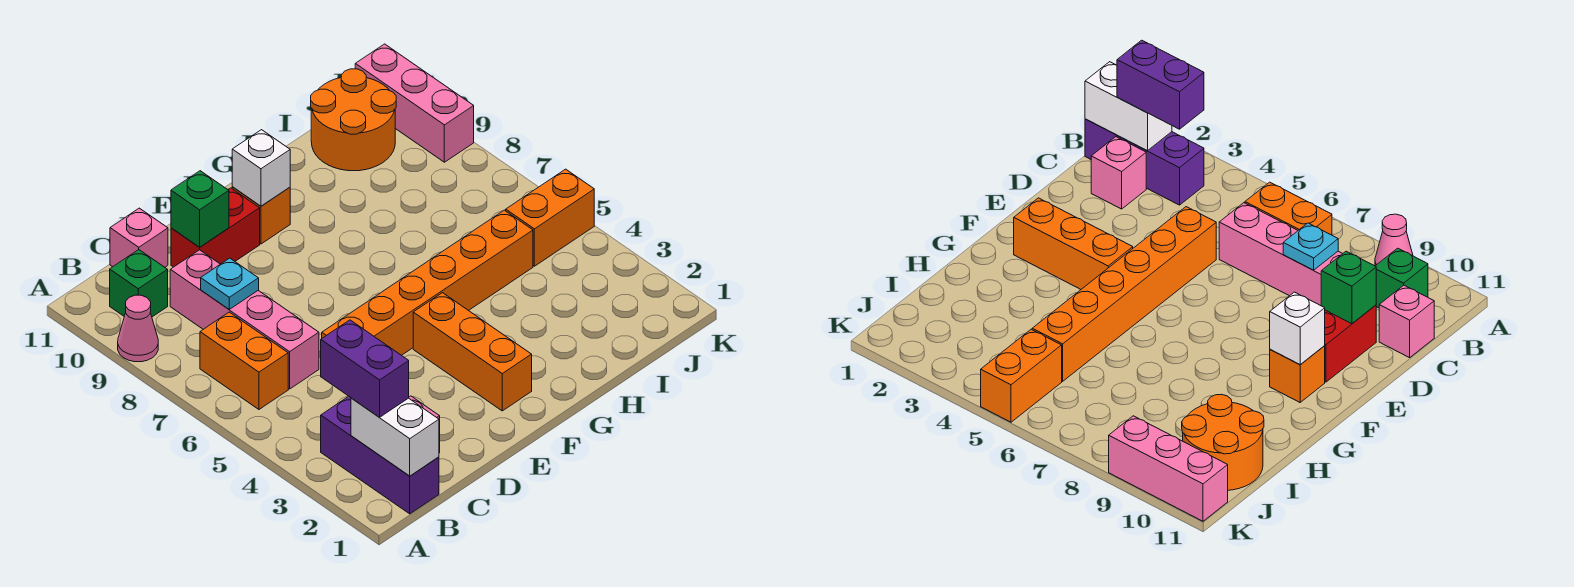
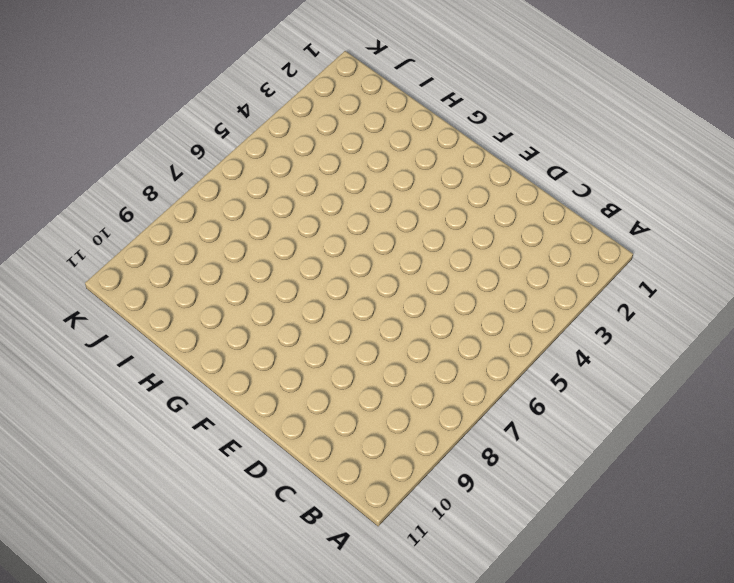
none -> pink 1x1 cone [118,295,158,362]
none -> purple 1x3 brick [321,396,439,514]
none -> orange 1x2 brick [200,312,288,409]

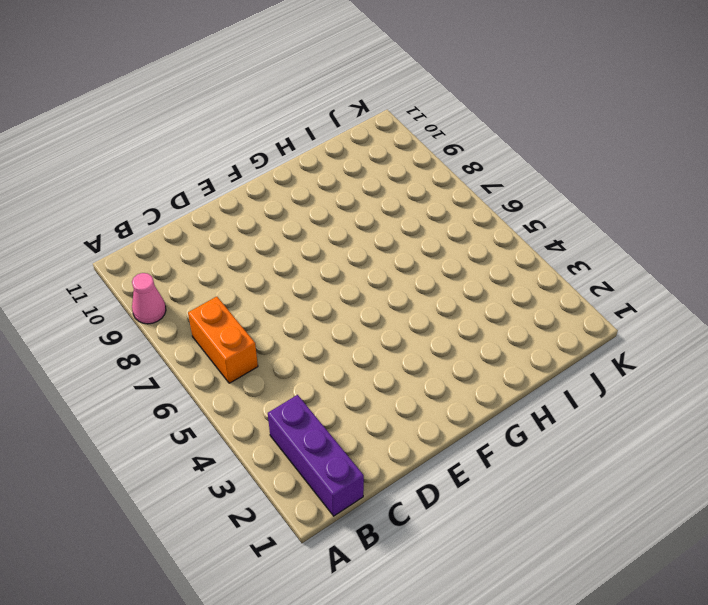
none -> green 1x1 brick [110,250,168,317]
none -> pink 1x1 brick [1091,137,1146,209]
none -> pink 1x4 brick [170,250,319,389]

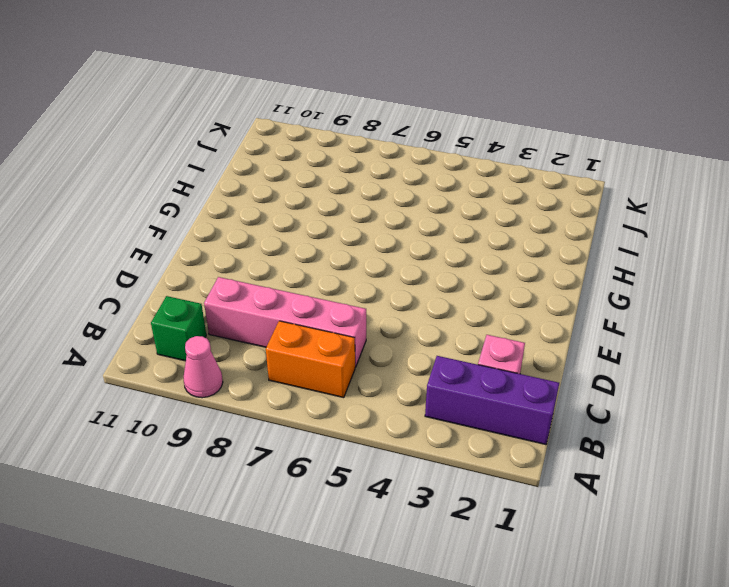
none -> pink 1x1 brick [110,208,168,267]
none -> orange 1x6 brick [322,210,533,355]
none -> red 1x2 brick [171,188,260,267]

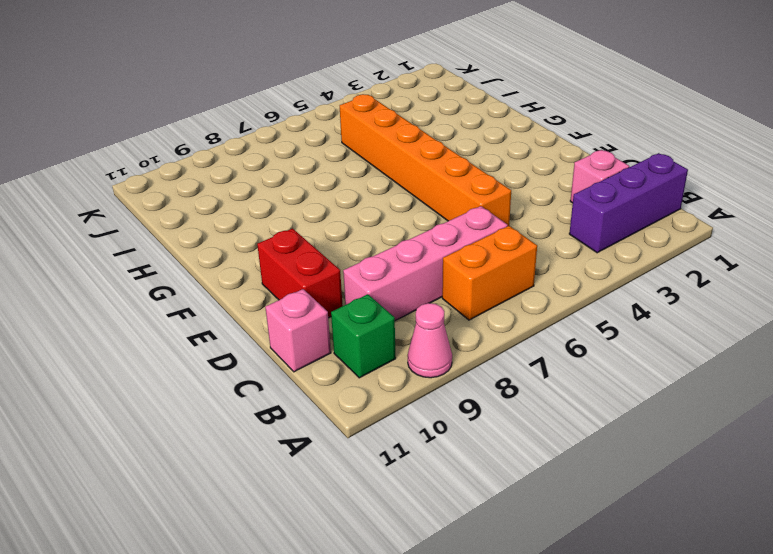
none -> orange 1x3 brick [413,293,532,411]
none -> orange 1x1 brick [232,187,290,244]
none -> orange 2x2 round brick [311,69,396,171]

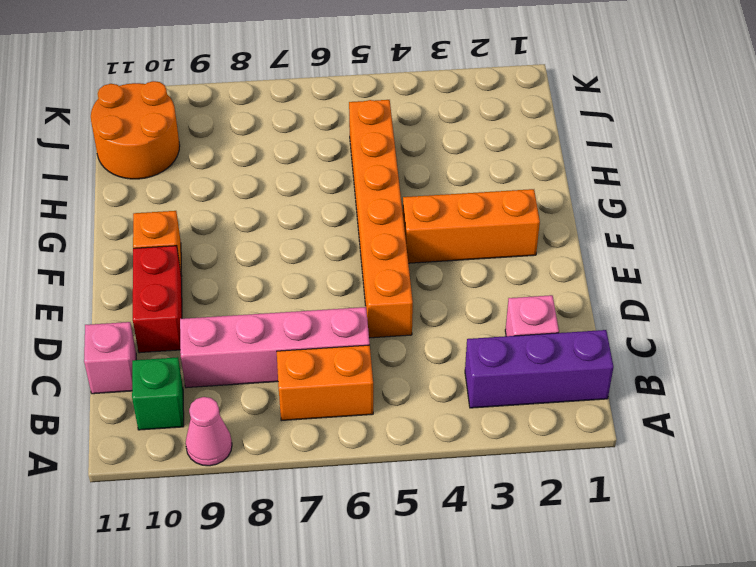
none -> orange 1x2 brick [506,169,594,266]
none -> pink 1x3 brick [355,44,474,162]
none -> white 1x2 brick [351,398,439,476]

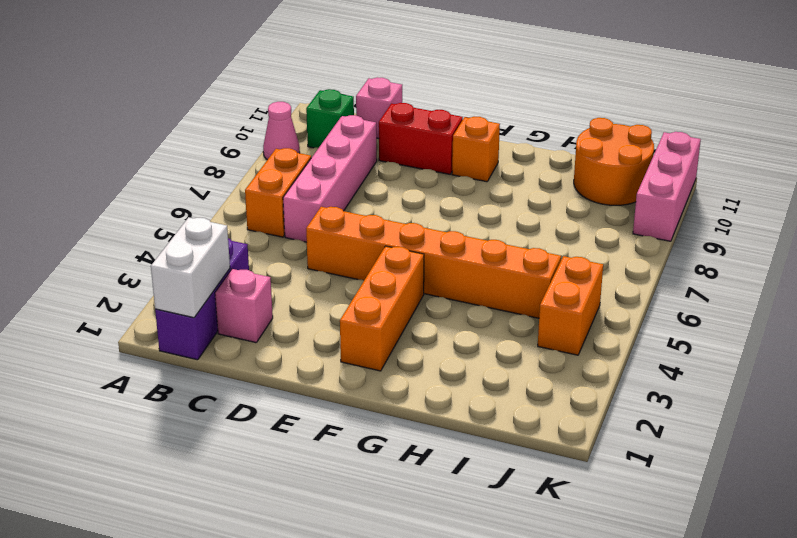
orange 1x2 brick [538,256,603,355] -> orange 1x2 brick turned to [506,169,594,266]
none -> cyan 1x1 plate [201,258,259,309]
none -> green 1x1 brick [171,171,229,247]
none -> white 1x1 brick [232,130,290,206]

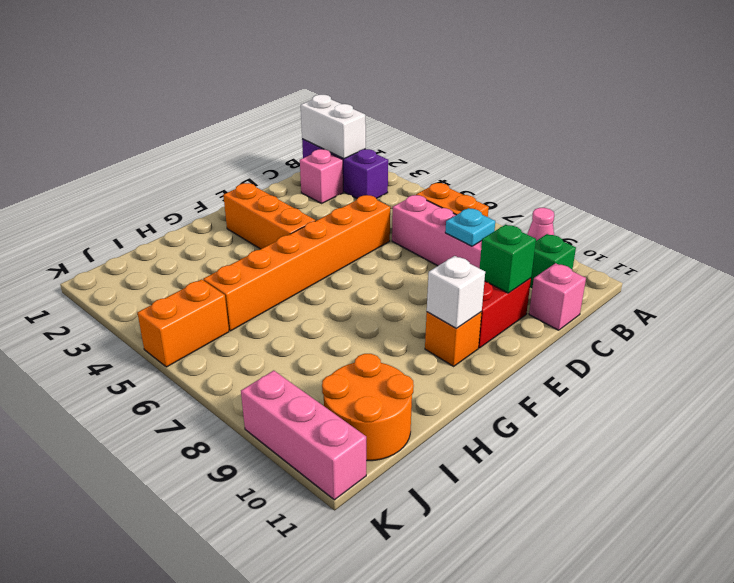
none -> purple 1x2 brick [321,320,409,417]

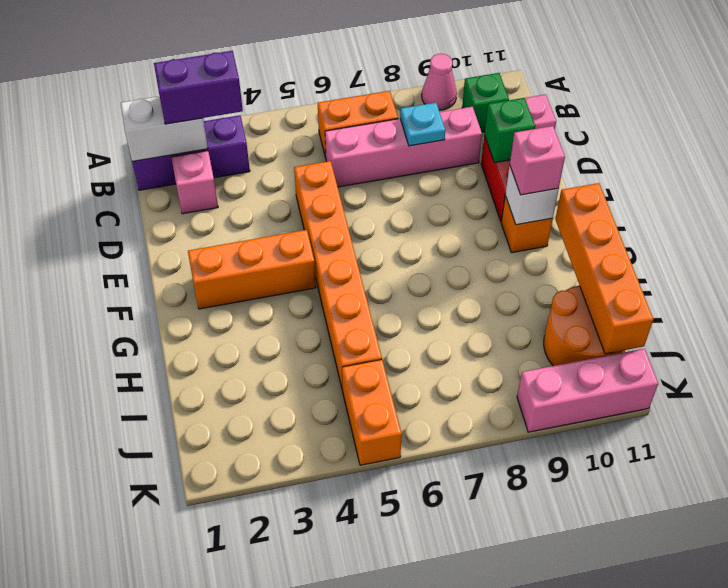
pink 1x1 brick [510,126,565,195] -> none
orange 1x4 brick [555,183,653,354] -> none

